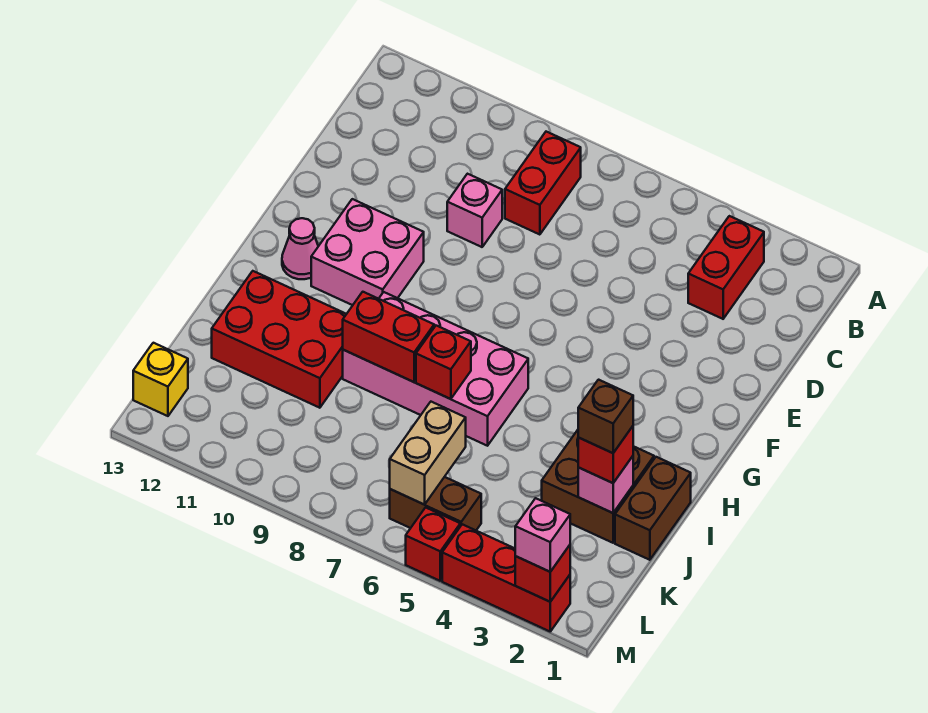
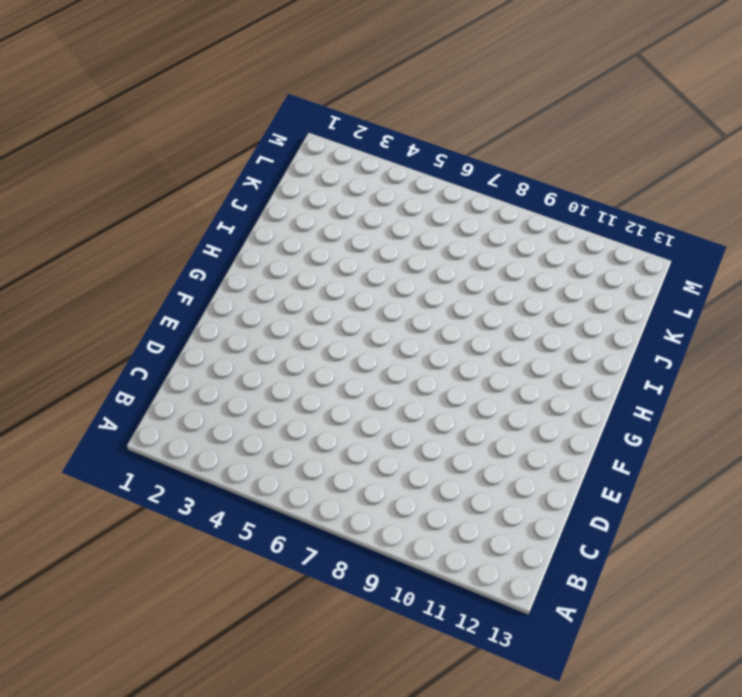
none -> red 1x2 brick [688,216,764,319]
none -> red 1x2 brick [505,132,581,235]
none -> pink 1x1 brick [447,174,502,247]

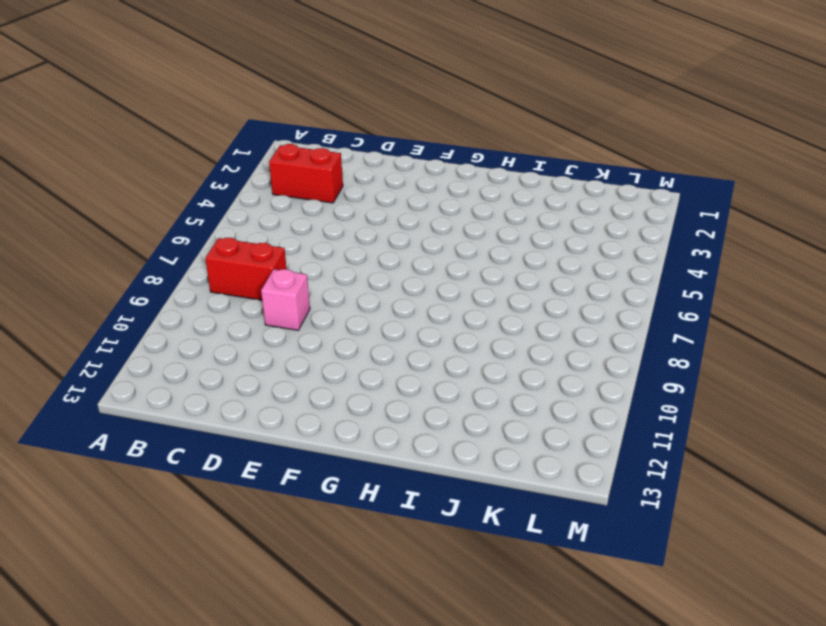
none -> pink 2x2 brick [311,199,424,305]
none -> pink 1x1 cone [282,218,318,279]
none -> pink 2x4 brick [343,292,528,446]

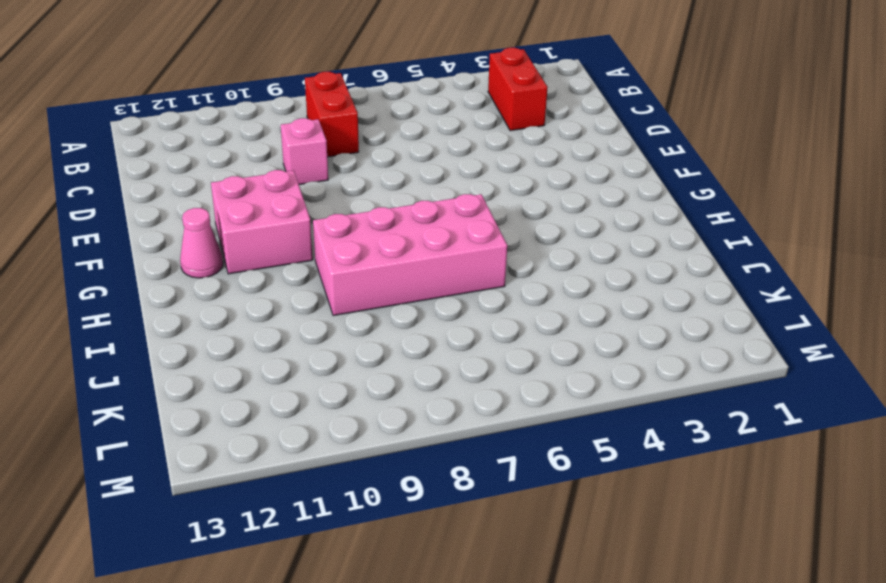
none -> brown 1x2 brick [615,457,691,560]
none -> brown 2x2 brick [542,430,654,543]
none -> red 2x3 brick [212,271,346,408]

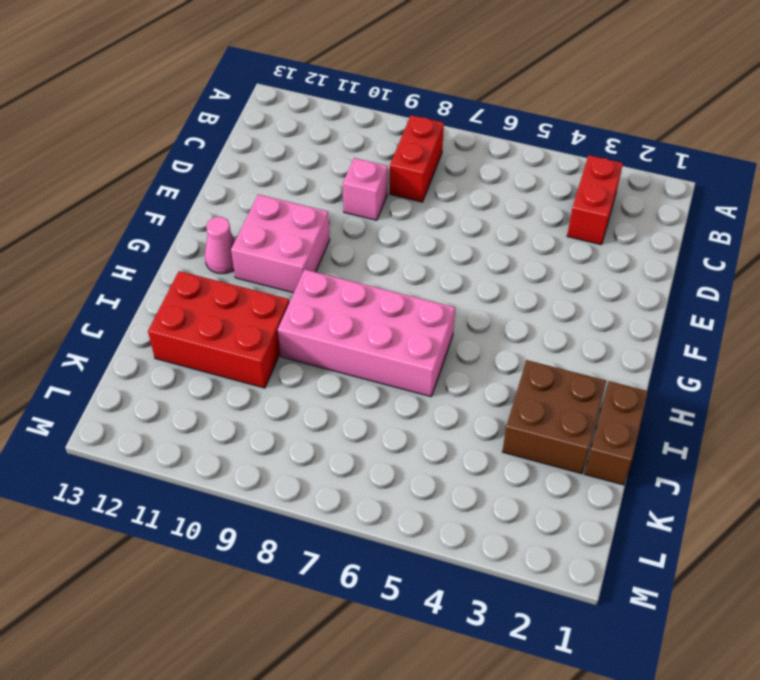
none -> brown 1x2 brick [390,477,481,530]
none -> yellow 1x1 brick [133,343,188,416]
none -> red 1x3 brick [442,524,570,631]

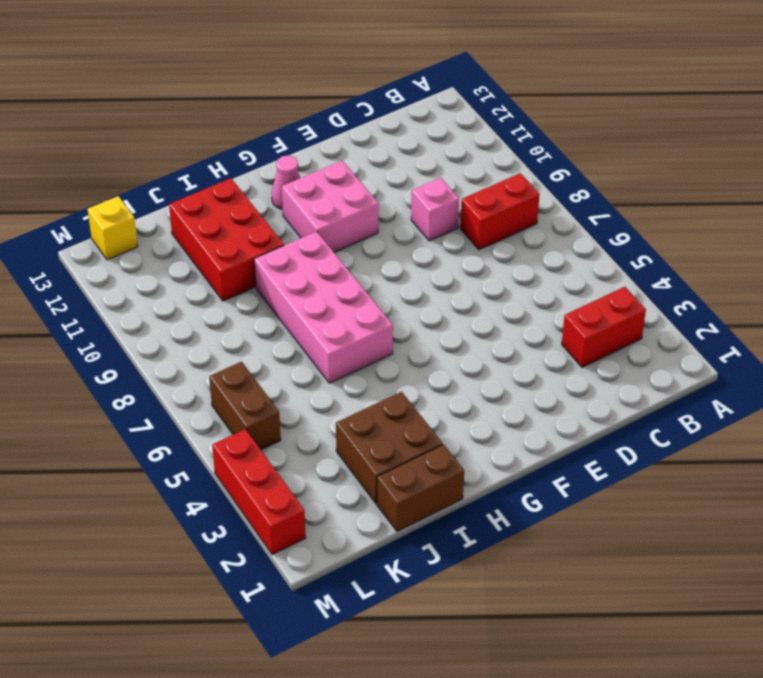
none -> red 1x1 brick [406,507,460,581]
none -> red 1x1 brick [416,326,471,399]
none -> red 1x2 brick [343,292,434,382]

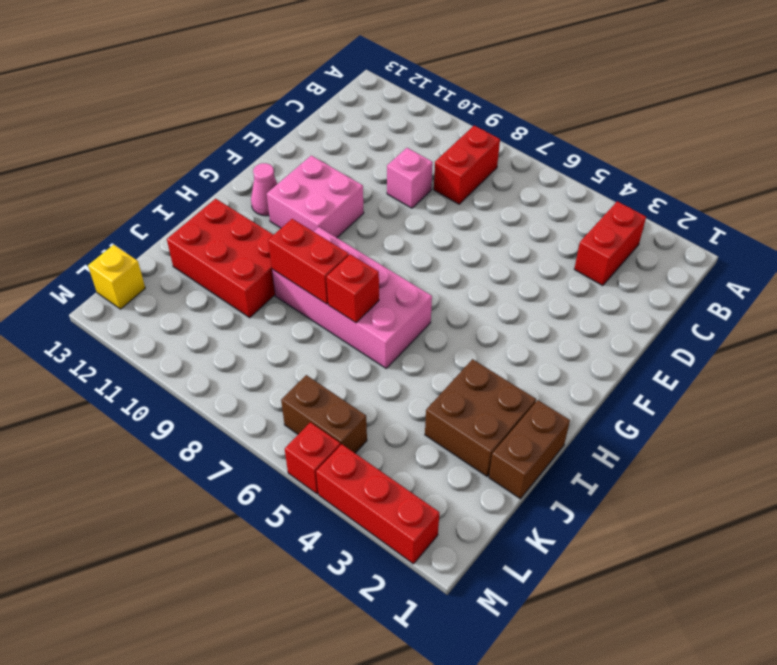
none -> pink 1x1 brick [578,456,633,513]
none -> tan 1x2 brick [390,402,466,505]
none -> red 1x1 brick [515,545,570,602]

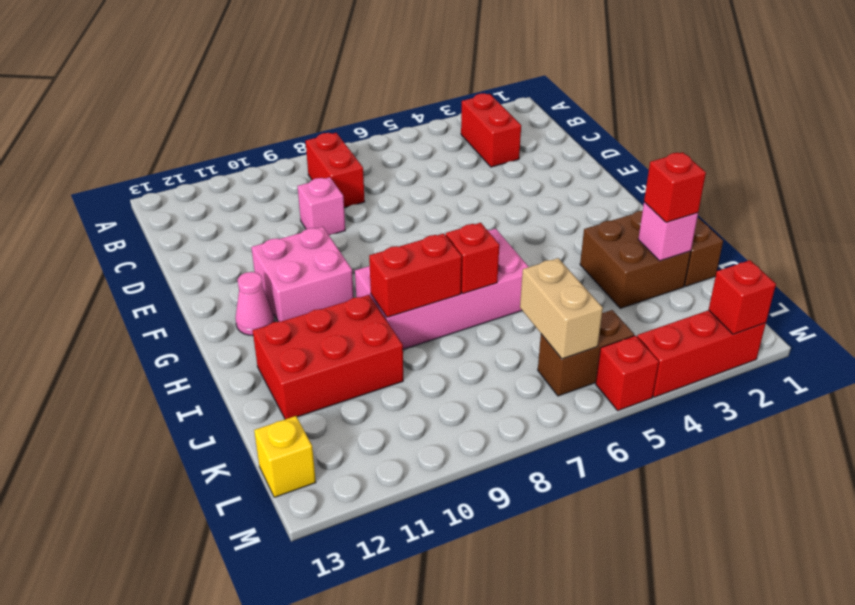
none -> pink 1x1 brick [515,498,570,572]
none -> brown 1x1 brick [578,380,633,453]

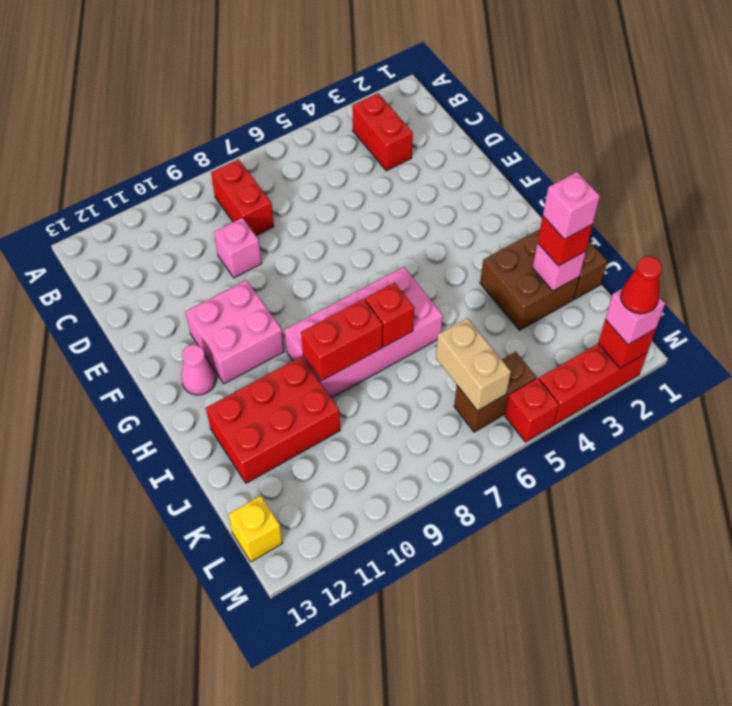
pink 1x1 brick [543,172,600,239] -> brown 1x1 brick [578,380,633,453]
red 1x1 cone [621,256,662,314] -> none

